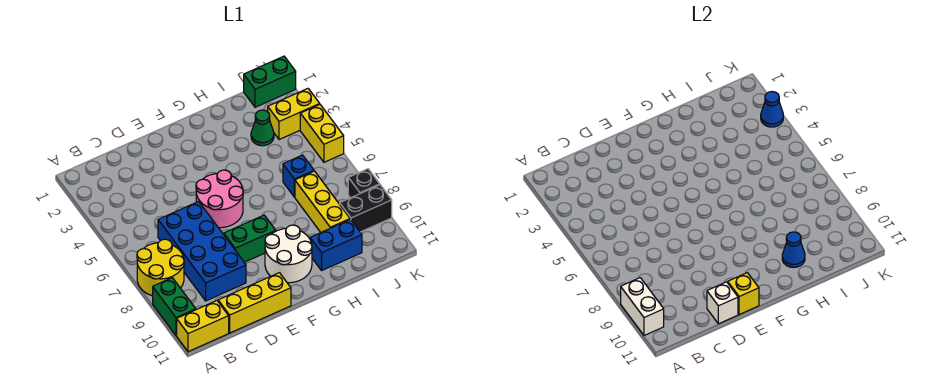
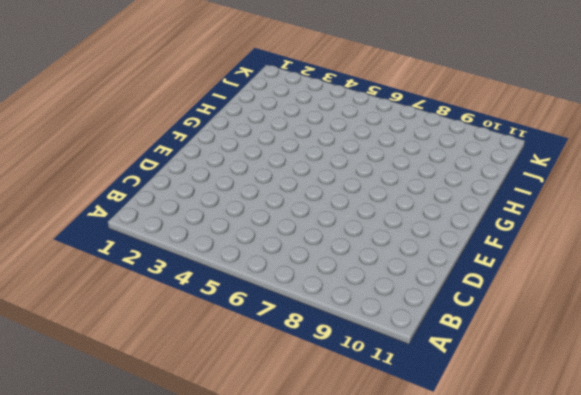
none -> yellow 2x2 round brick [137,239,184,296]
none -> green 1x2 brick [153,278,196,336]
none -> yellow 1x2 brick [177,301,229,352]

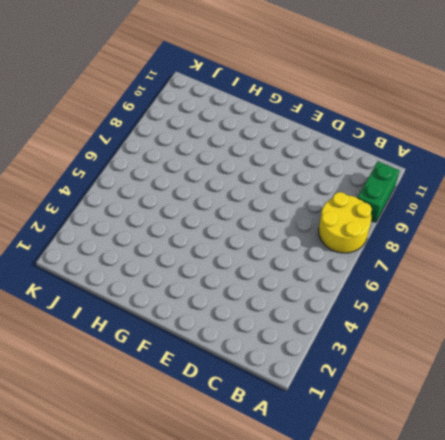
none -> yellow 1x2 brick [177,301,229,352]
none -> blue 2x4 brick [158,202,246,301]
none -> yellow 1x3 brick [218,273,291,333]

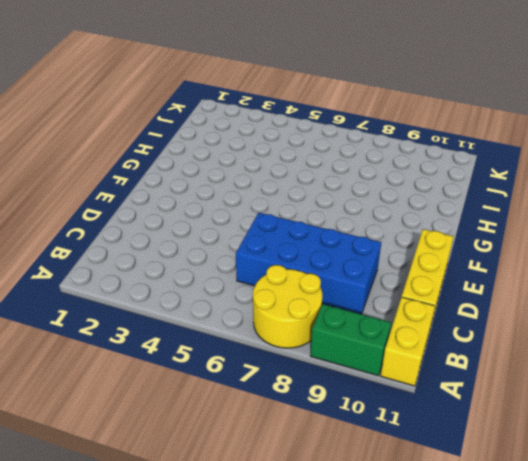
none -> pink 2x2 round brick [196,170,243,228]
none -> green 1x2 brick [224,215,276,262]
none -> white 2x2 round brick [265,225,312,283]

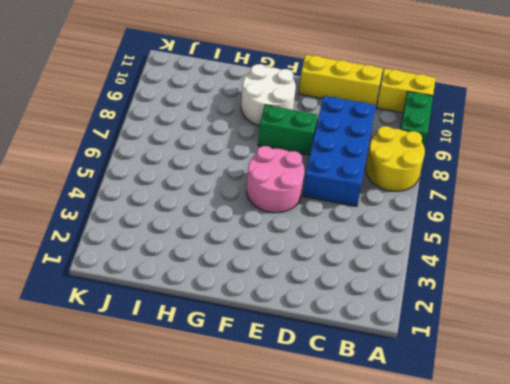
none -> blue 1x2 brick [310,220,362,270]
none -> green 1x1 cone [251,110,274,146]
none -> blue 1x1 brick [283,155,314,197]

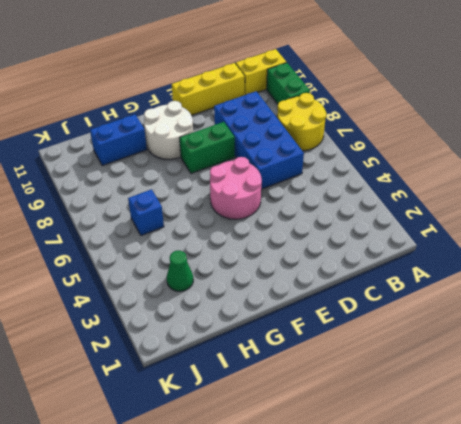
none -> yellow 1x3 brick [295,171,350,232]
none -> green 1x2 brick [244,56,296,107]
none -> yellow 1x2 brick [268,89,320,140]

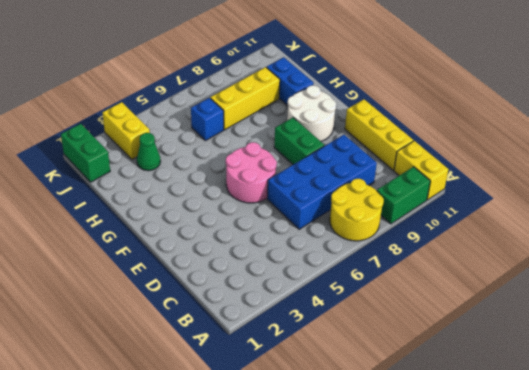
none -> black 1x2 brick [340,185,392,232]
none -> yellow 1x2 brick [300,105,344,162]
none -> black 1x1 brick [348,169,380,198]

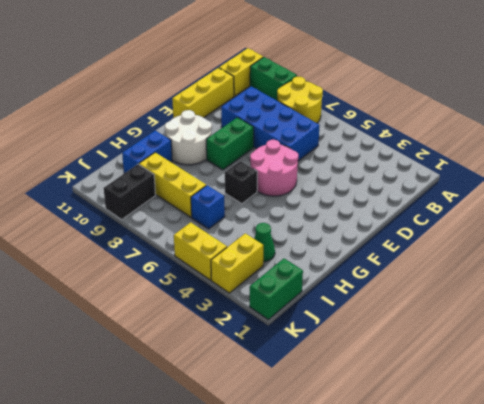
black 1x1 brick [225,161,257,204] -> black 1x1 brick moved to [348,169,380,198]
none -> white 1x2 brick [621,278,664,336]
none -> white 1x1 brick [707,282,738,324]
none -> yellow 1x1 brick [728,273,759,315]

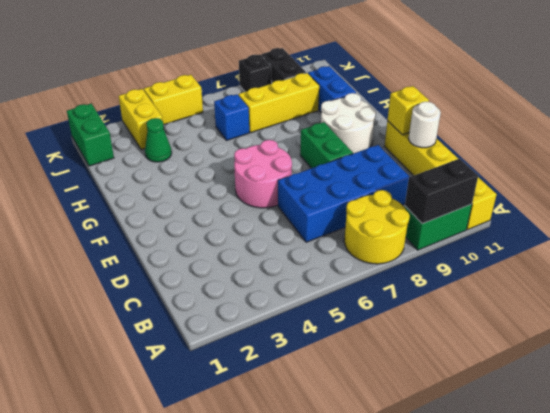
black 1x2 brick [405,159,478,224] -> white 1x2 brick [621,278,664,336]
white 1x1 round brick [409,102,441,148] -> white 1x1 brick [707,282,738,324]
none -> blue 1x1 cone [782,232,805,268]
none -> blue 1x1 cone [761,92,783,127]

